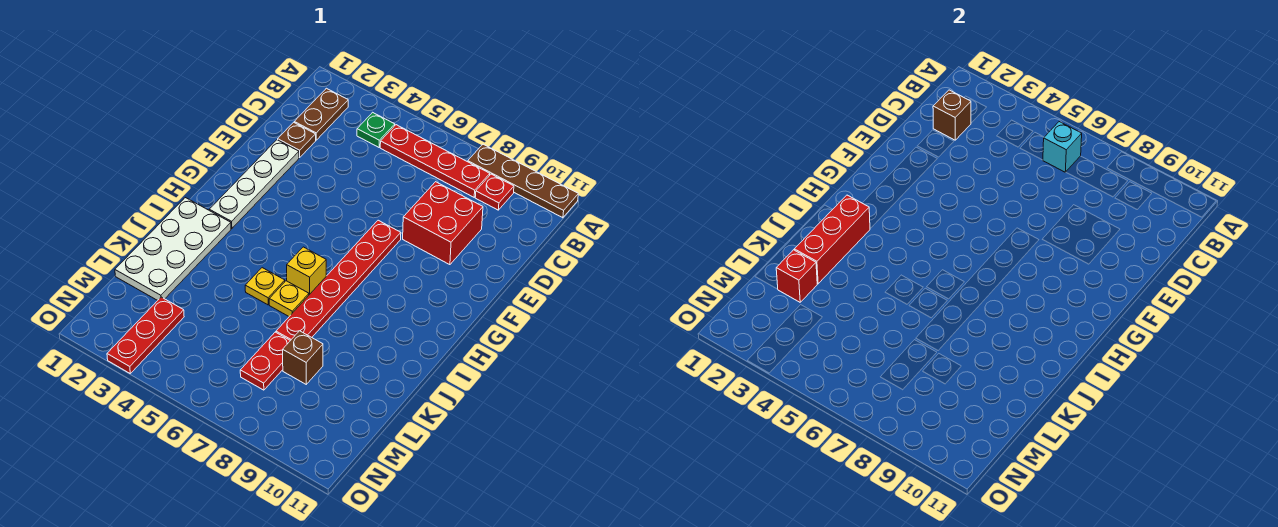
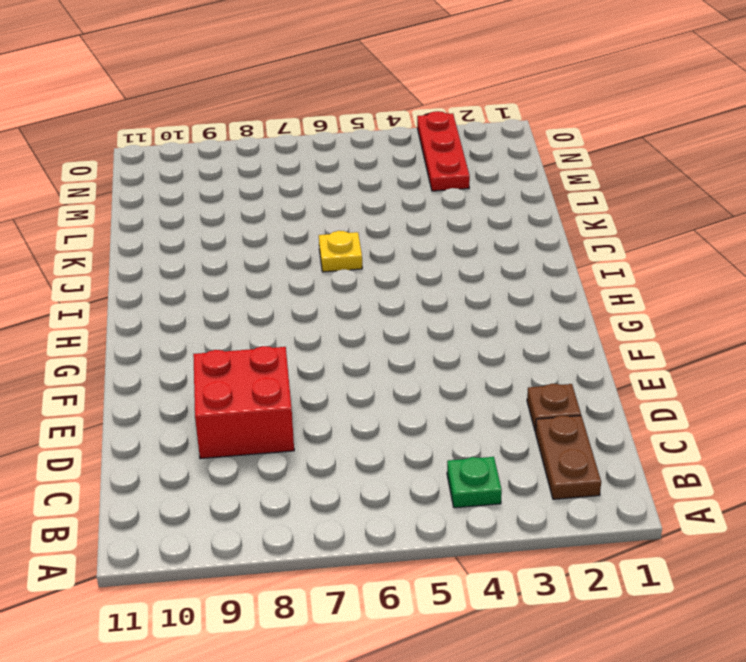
none -> brown 1x4 plate [468,144,578,218]
none -> red 1x4 plate [380,125,490,197]
none -> red 1x1 plate [475,174,514,210]

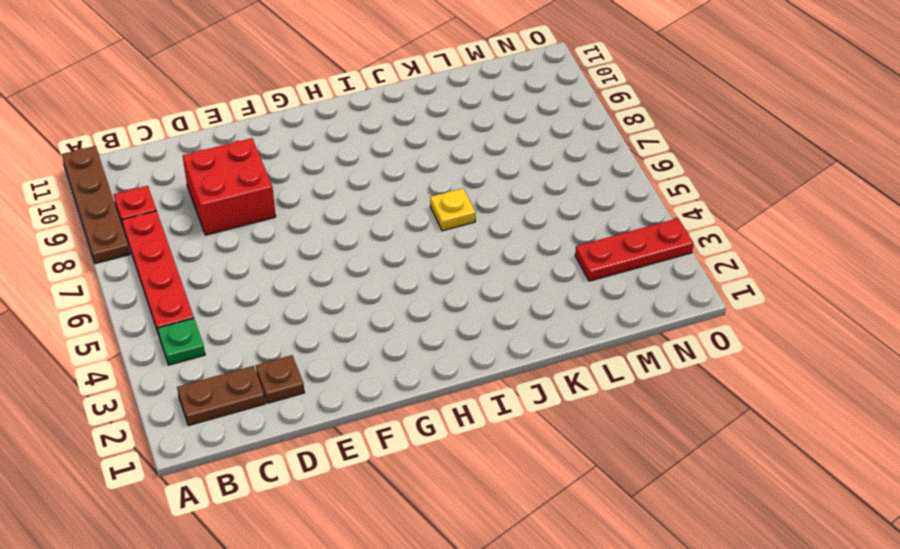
none -> white 1x4 plate [209,140,299,229]
none -> red 1x6 plate [276,220,401,341]
none -> white 2x4 plate [115,198,231,300]

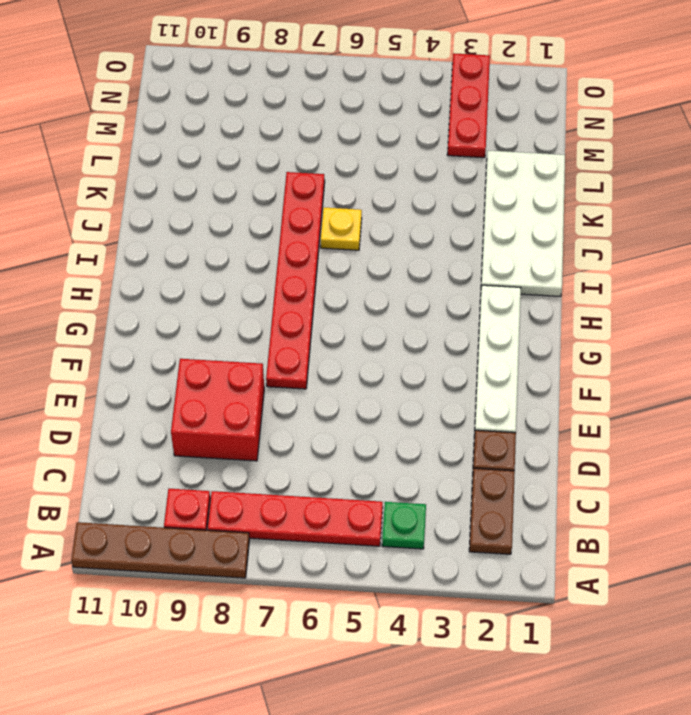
none -> yellow 1x1 brick [287,247,326,295]
none -> yellow 1x1 plate [245,268,285,305]
none -> red 1x2 plate [240,332,290,390]

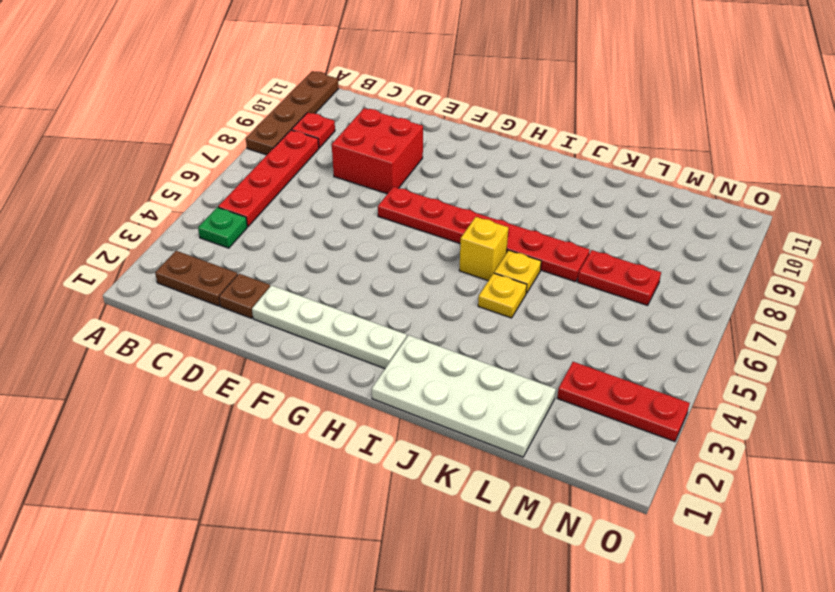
none -> brown 1x1 brick [283,331,323,384]
none -> cyan 1x1 brick [1043,122,1082,172]
none -> brown 1x1 brick [933,90,971,140]

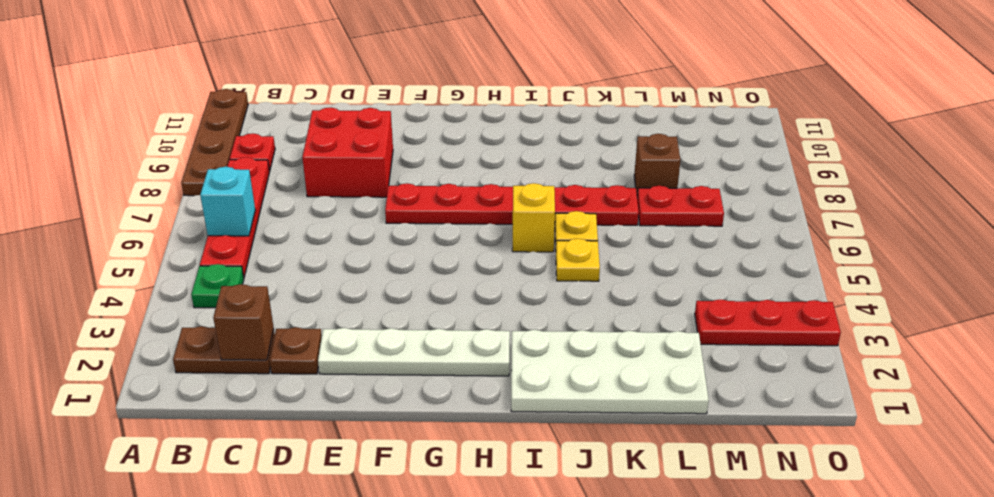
none -> red 1x3 brick [794,195,870,284]
none -> red 1x1 brick [776,250,817,302]

